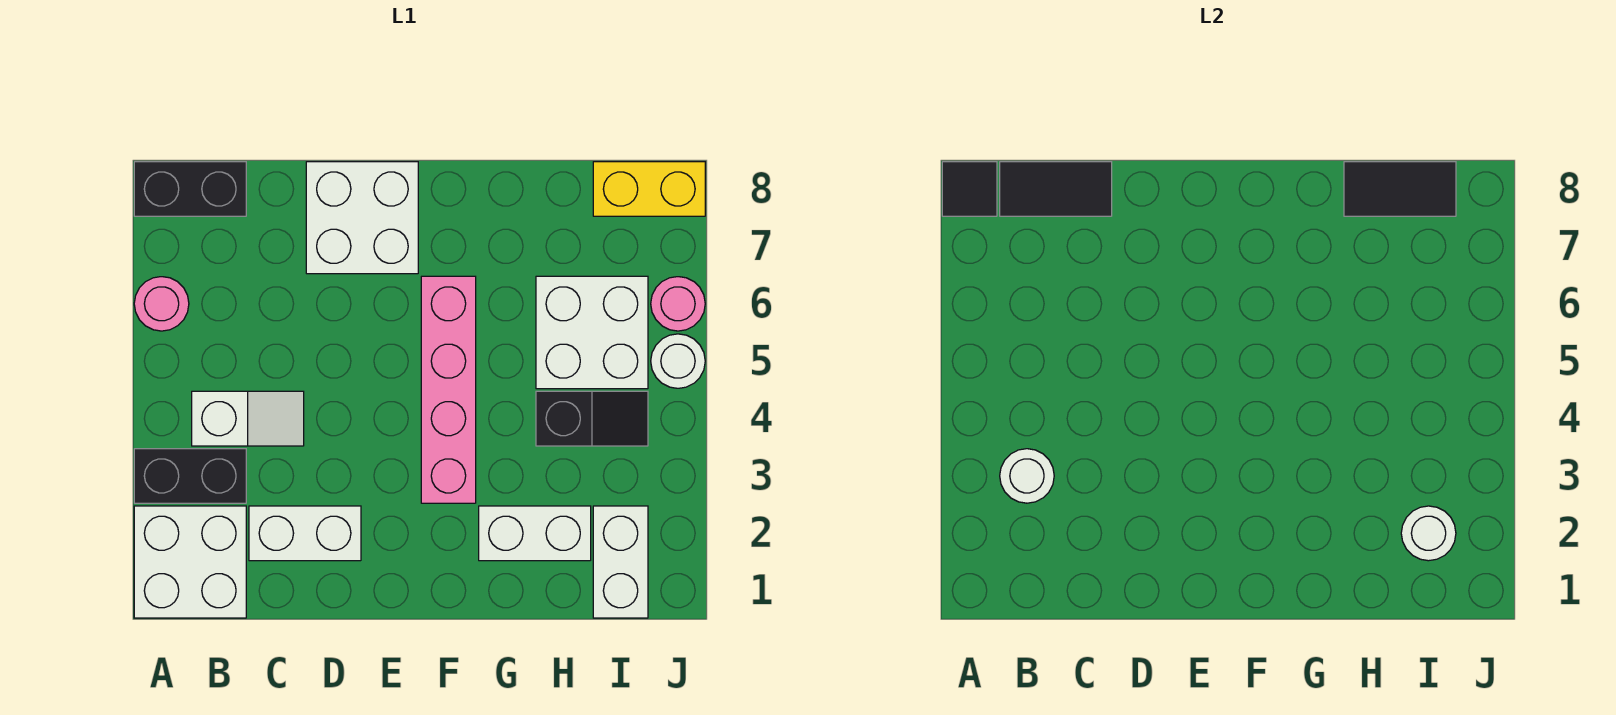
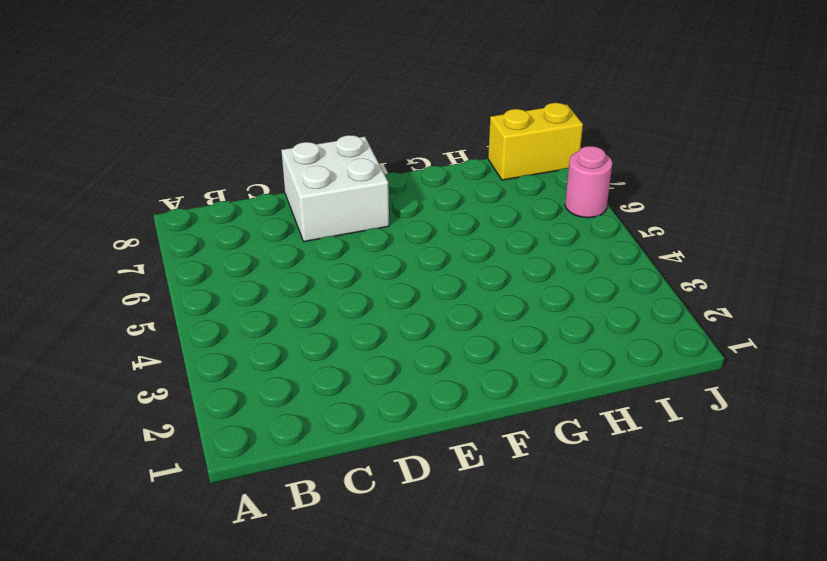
none -> white 2x2 brick [134,506,246,618]
none -> black 1x2 brick [134,449,246,503]
none -> pink 1x1 round brick [134,277,189,331]

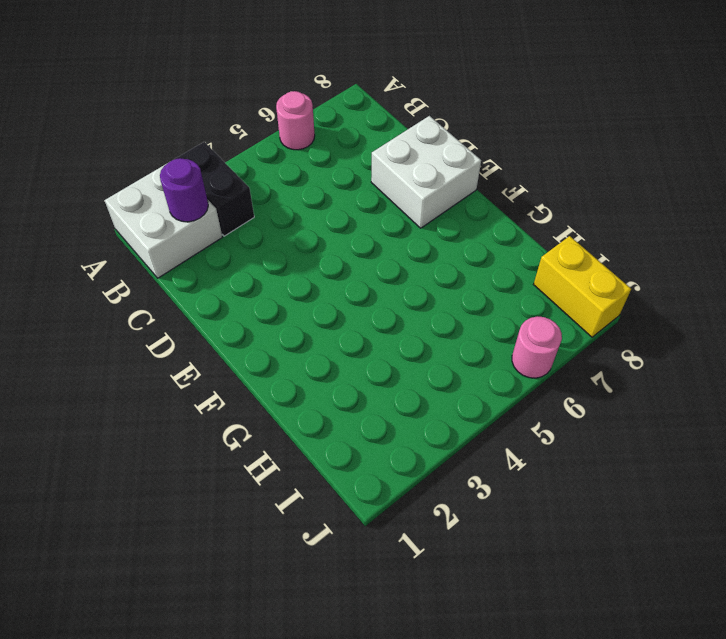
purple 1x1 round brick [160,158,208,222] -> none
none -> black 1x2 brick [134,162,246,216]
none -> white 1x2 slope [192,391,304,446]
none -> white 1x2 brick [249,506,361,561]

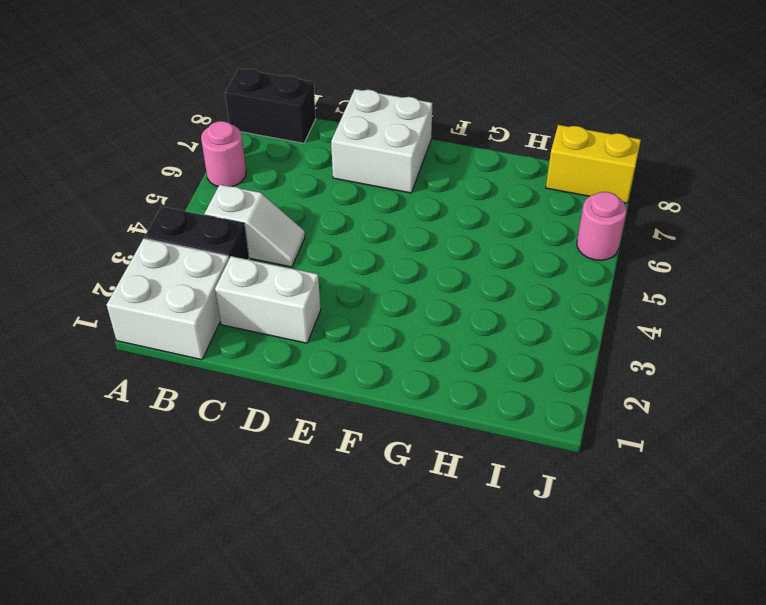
none -> pink 1x4 brick [421,276,476,503]
none -> white 1x2 brick [479,506,591,561]
none -> black 1x2 slope [536,391,648,446]

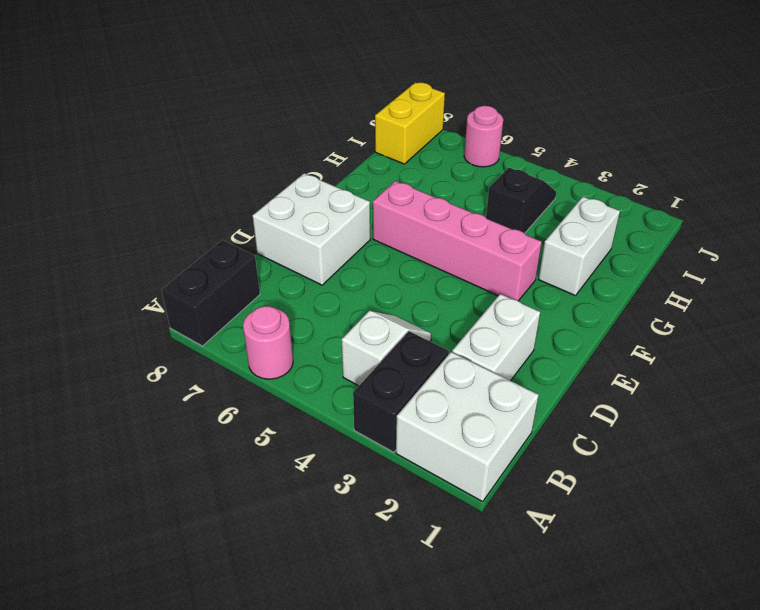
none -> white 2x2 brick [536,276,648,389]
none -> white 1x2 brick [593,506,648,618]
none -> white 1x1 round brick [651,334,705,388]

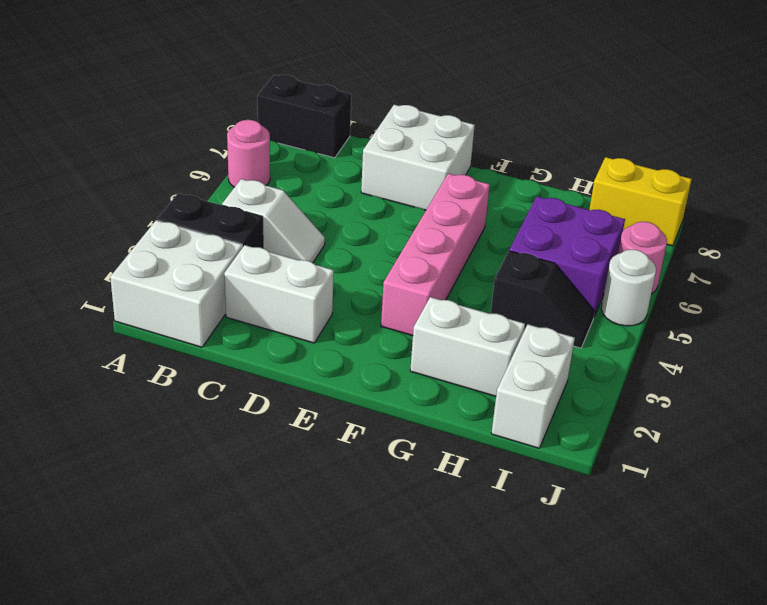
purple 2x2 brick [509,196,625,316] -> white 2x2 brick [536,276,648,389]
none -> black 1x1 tile [942,162,997,216]
none -> white 1x1 round brick [1000,449,1054,503]
none -> black 1x2 tile [1000,162,1112,216]

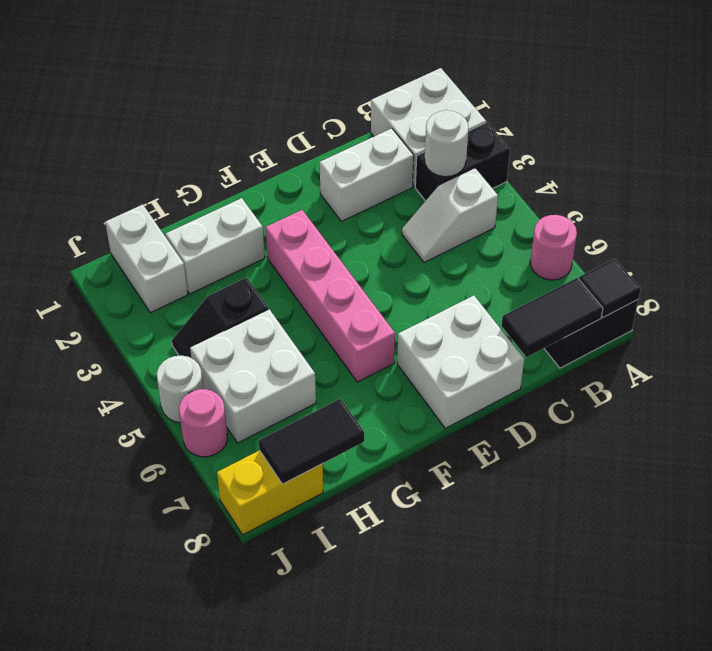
none -> white 1x1 round brick [1401,506,1456,561]

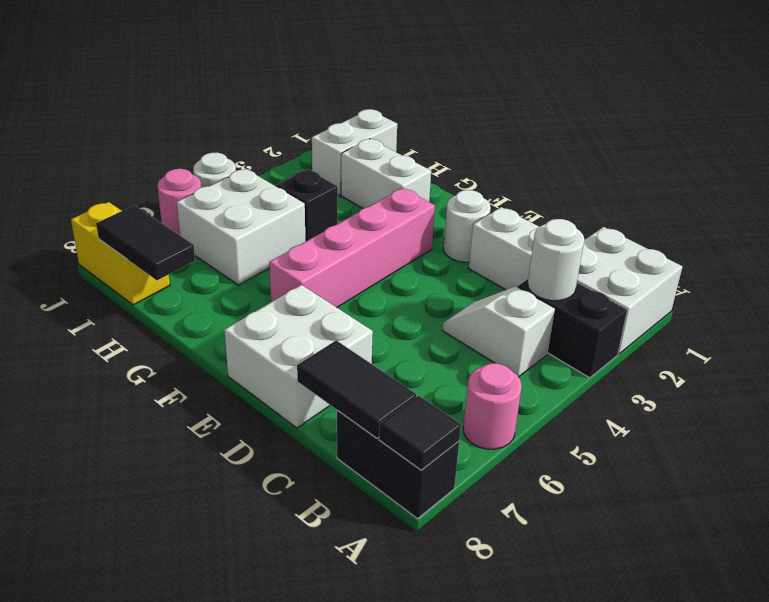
white 1x1 round brick [444,190,491,262] -> white 1x1 round brick moved to [1401,506,1456,561]

